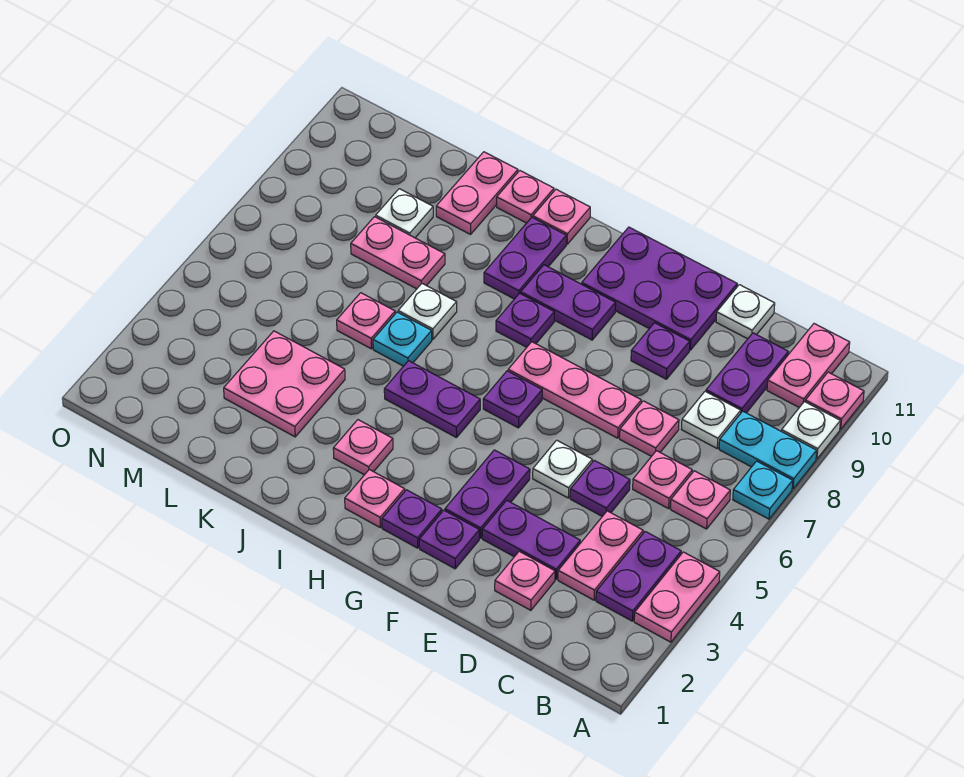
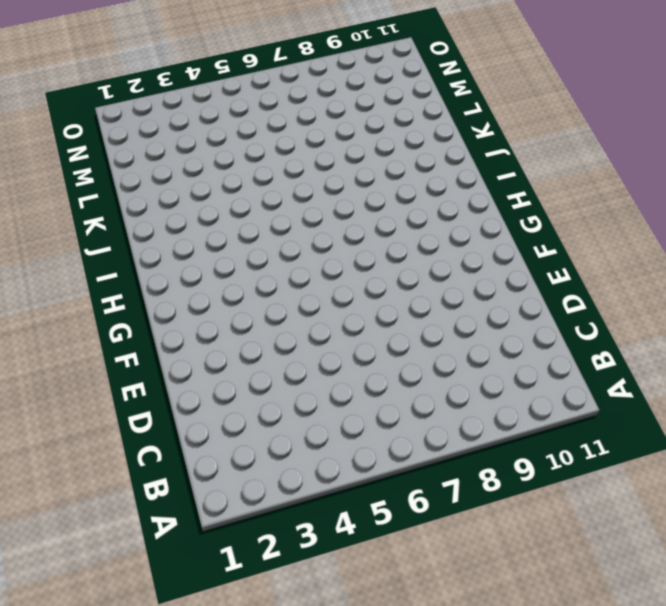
none -> pink 1x2 plate [634,552,720,642]
none -> cyan 1x1 plate [733,461,793,519]
none -> cyan 1x2 plate [719,411,817,489]
none -> white 1x1 plate [782,402,840,459]

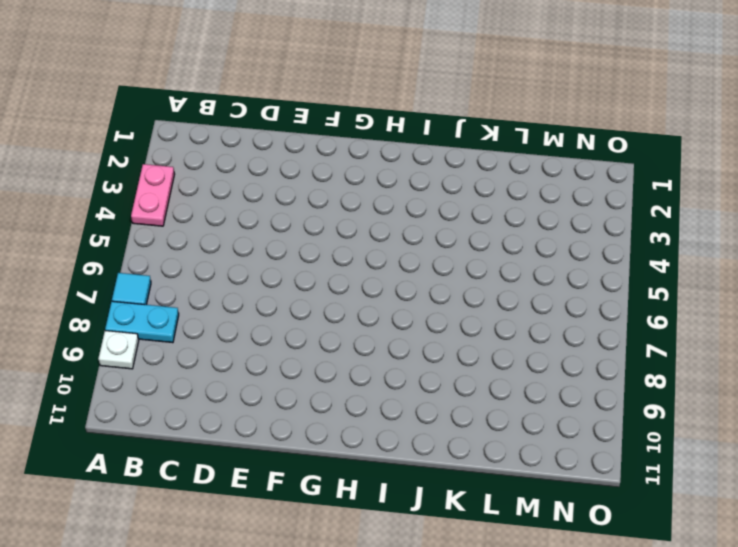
cyan 1x1 tile [112,273,151,305] -> cyan 1x1 plate [733,461,793,519]
none -> pink 1x1 plate [805,372,864,429]
none -> purple 1x2 plate [596,532,681,621]
none -> pink 1x1 plate [670,471,730,529]
none -> pink 1x2 plate [767,324,850,407]

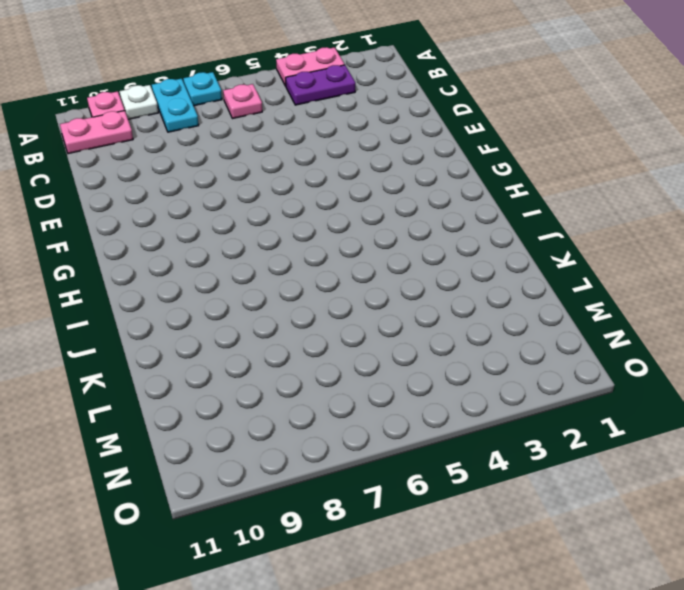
none -> pink 1x2 plate [558,511,643,600]
none -> pink 1x1 plate [633,451,692,509]
none -> white 1x1 plate [681,391,741,448]
none -> purple 1x2 plate [706,333,788,413]

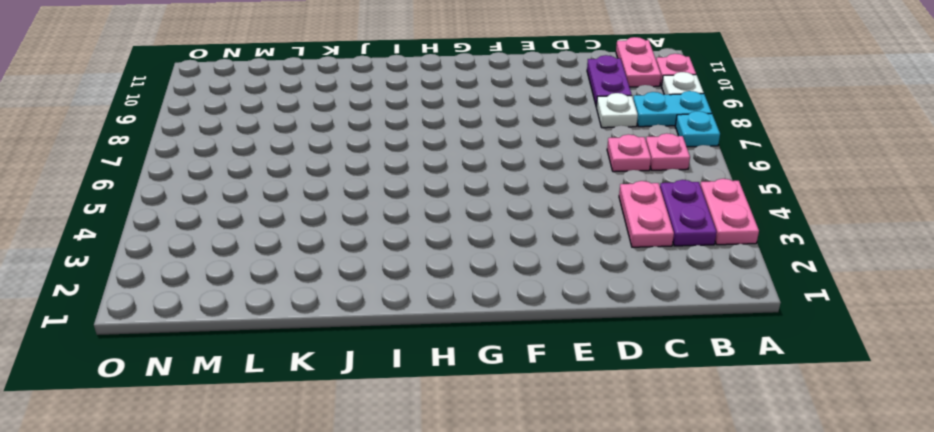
none -> pink 1x1 plate [495,551,555,610]
none -> purple 1x2 plate [482,500,580,579]
none -> purple 1x1 plate [570,460,630,516]
none -> pink 1x1 plate [620,401,679,456]

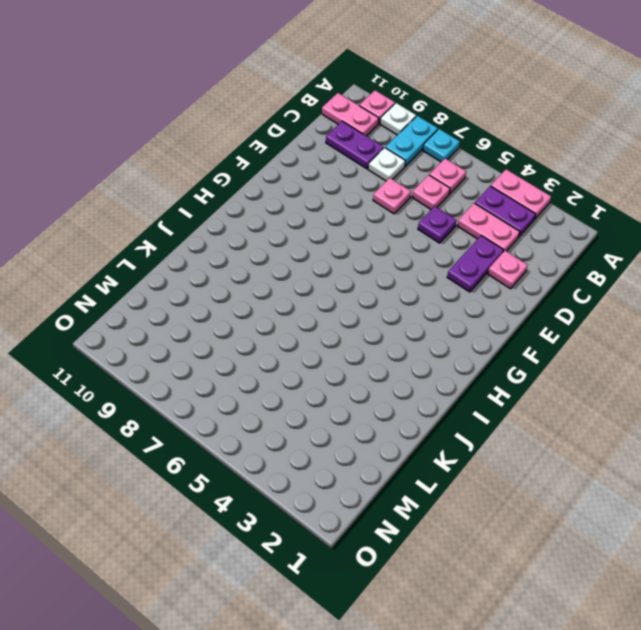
none -> white 1x1 plate [716,285,775,339]
none -> white 1x1 plate [533,440,592,498]
none -> pink 1x3 plate [508,342,641,438]
none -> purple 1x1 plate [631,323,690,379]

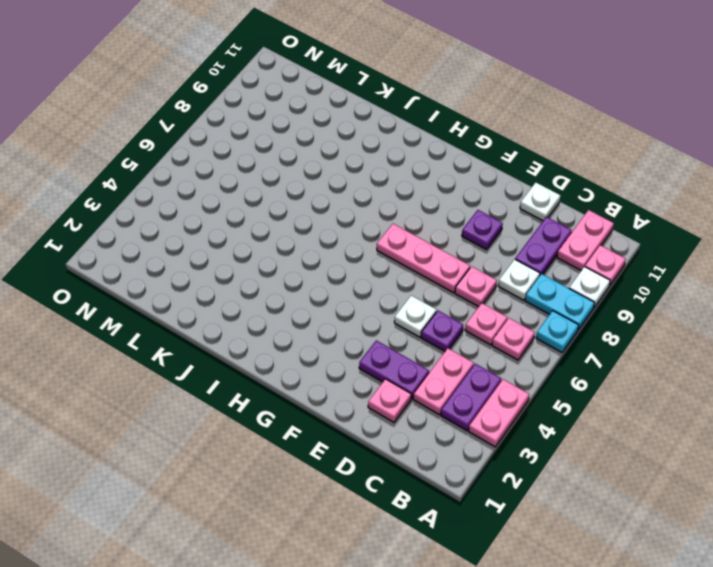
none -> purple 2x3 plate [582,227,737,350]
none -> purple 1x1 plate [419,510,479,569]
none -> purple 1x2 plate [445,450,530,538]
none -> purple 1x1 plate [382,490,442,548]

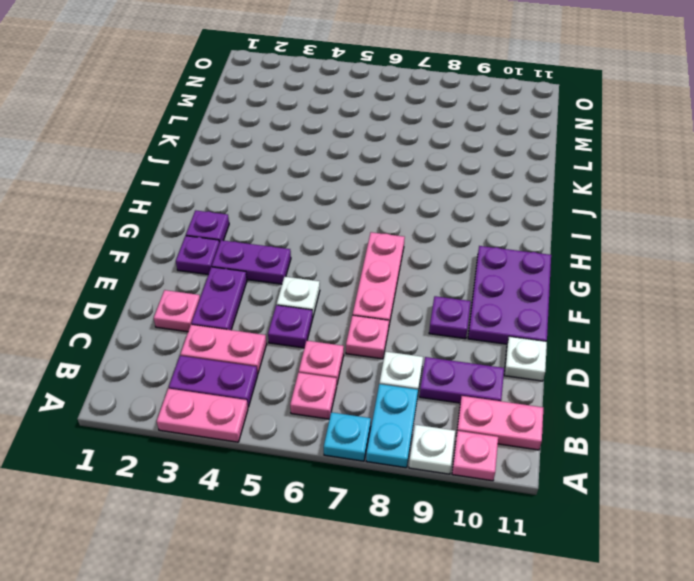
none -> purple 1x1 plate [483,371,542,428]
none -> purple 1x2 plate [521,265,616,340]
none -> pink 1x1 plate [345,470,405,527]
none -> purple 1x2 plate [384,361,480,438]

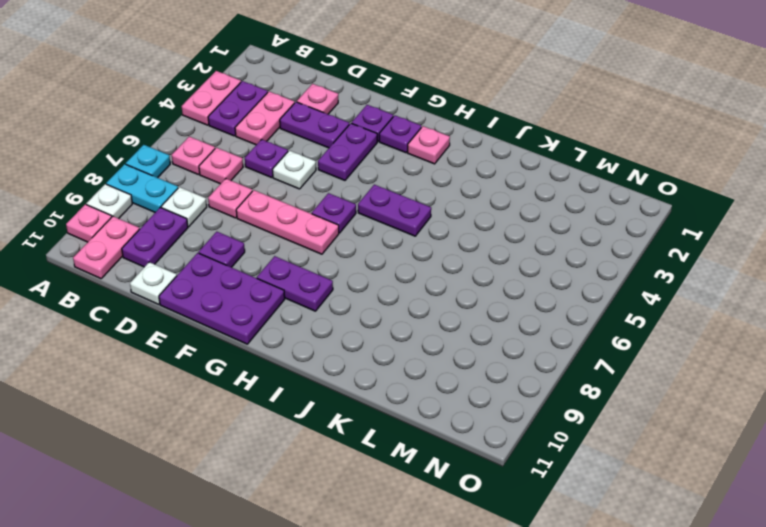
none -> purple 1x1 plate [496,293,554,347]
none -> pink 1x1 plate [333,420,393,475]
none -> purple 1x2 plate [484,217,566,299]
none -> pink 1x1 plate [533,189,590,244]

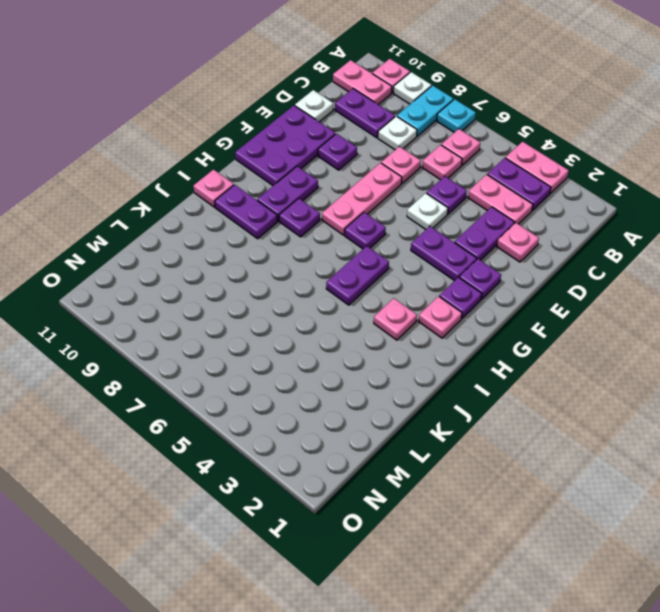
none -> cyan 1x1 plate [373,312,432,366]
none -> white 1x1 plate [398,284,457,339]
none -> pink 1x1 plate [497,171,554,223]
none -> pink 2x2 plate [224,331,345,437]

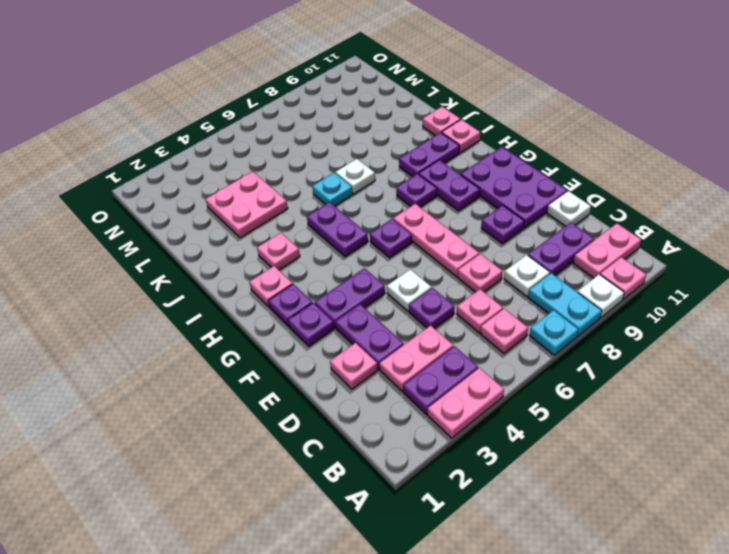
none -> pink 1x1 plate [337,293,395,349]
none -> pink 1x2 plate [351,217,445,289]
none -> pink 1x2 plate [436,152,518,234]
none -> white 1x1 plate [376,189,433,238]

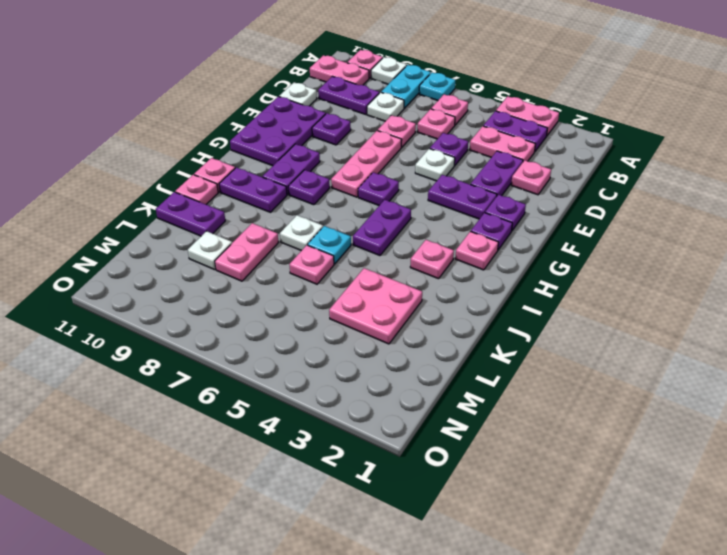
purple 1x2 plate [156,192,225,236] -> pink 1x2 plate [436,152,518,234]

